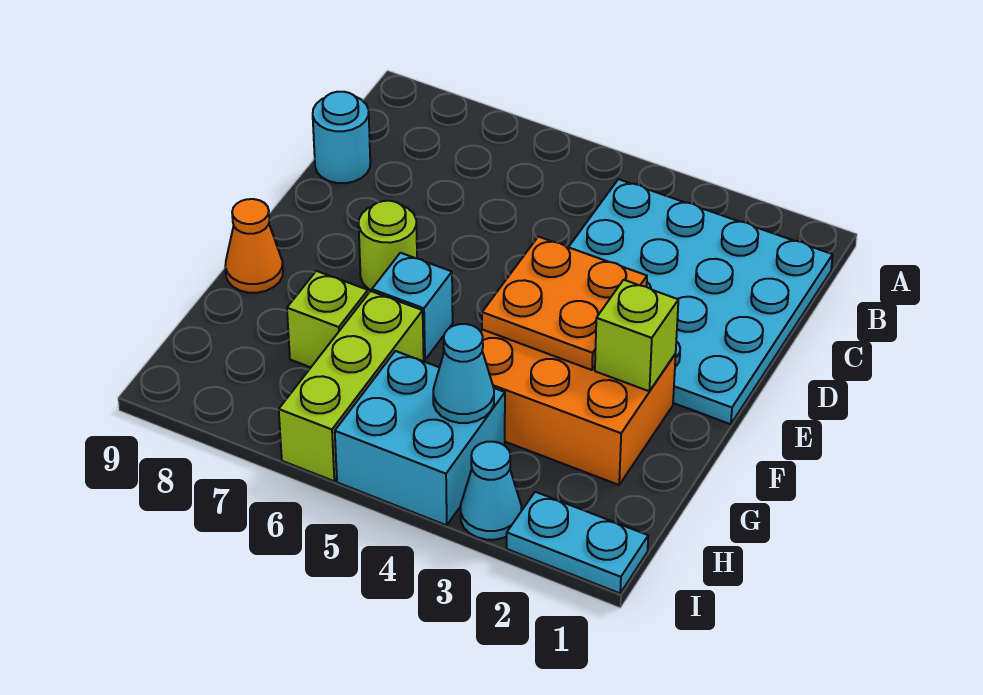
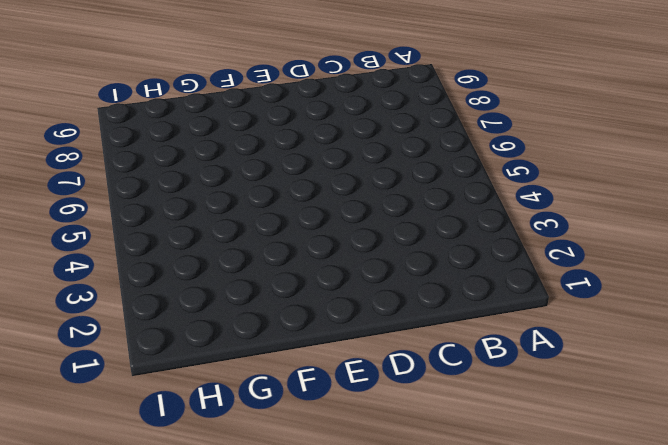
none -> cyan 4x4 plate [569,179,833,424]
none -> cyan 1x1 round brick [313,92,370,183]
none -> lime 1x1 round brick [359,201,417,290]

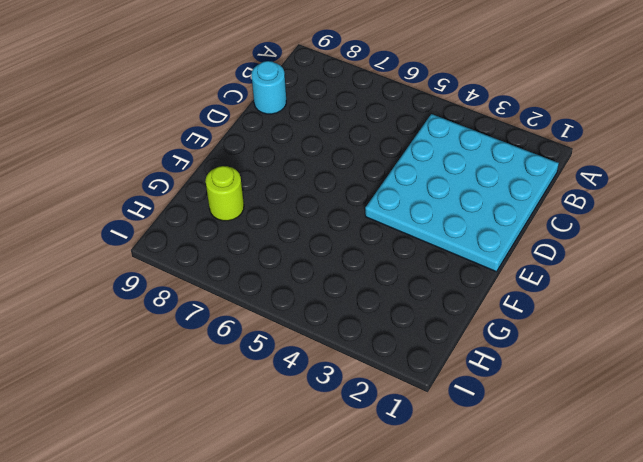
lime 1x1 round brick [205,166,244,221] -> lime 1x1 round brick moved to [359,201,417,290]
none -> orange 2x3 brick [481,330,676,485]
none -> cyan 1x1 brick [372,253,453,360]
none -> orange 1x1 cone [225,199,283,293]

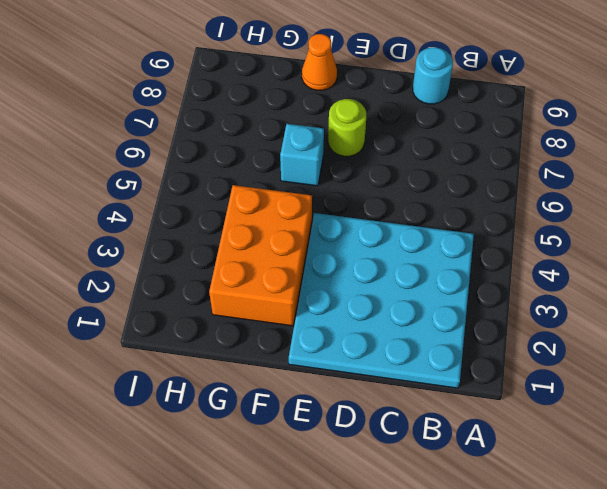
none -> lime 1x3 brick [279,291,424,481]
none -> lime 1x1 brick [287,271,368,367]
none -> cyan 2x2 brick [335,351,505,525]

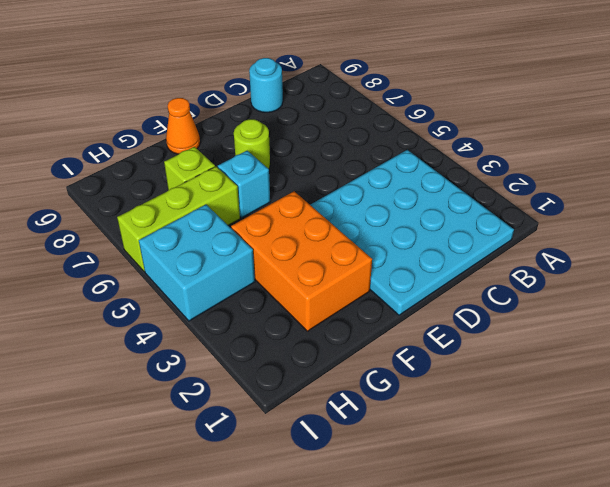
none -> cyan 1x2 plate [507,492,648,593]
none -> cyan 1x1 cone [461,442,521,540]
none -> orange 2x2 plate [482,237,647,370]

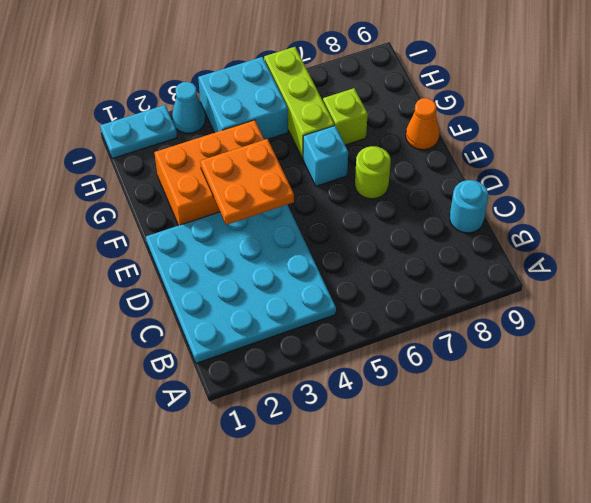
none -> lime 1x1 brick [595,280,678,391]
none -> cyan 1x1 cone [433,324,494,423]

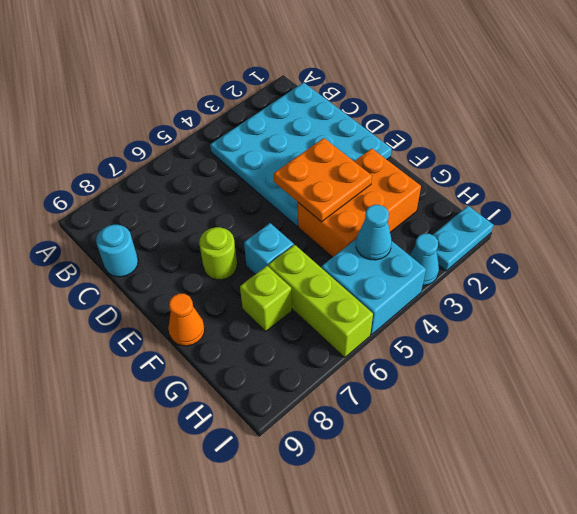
none -> lime 1x1 brick [595,280,678,391]

